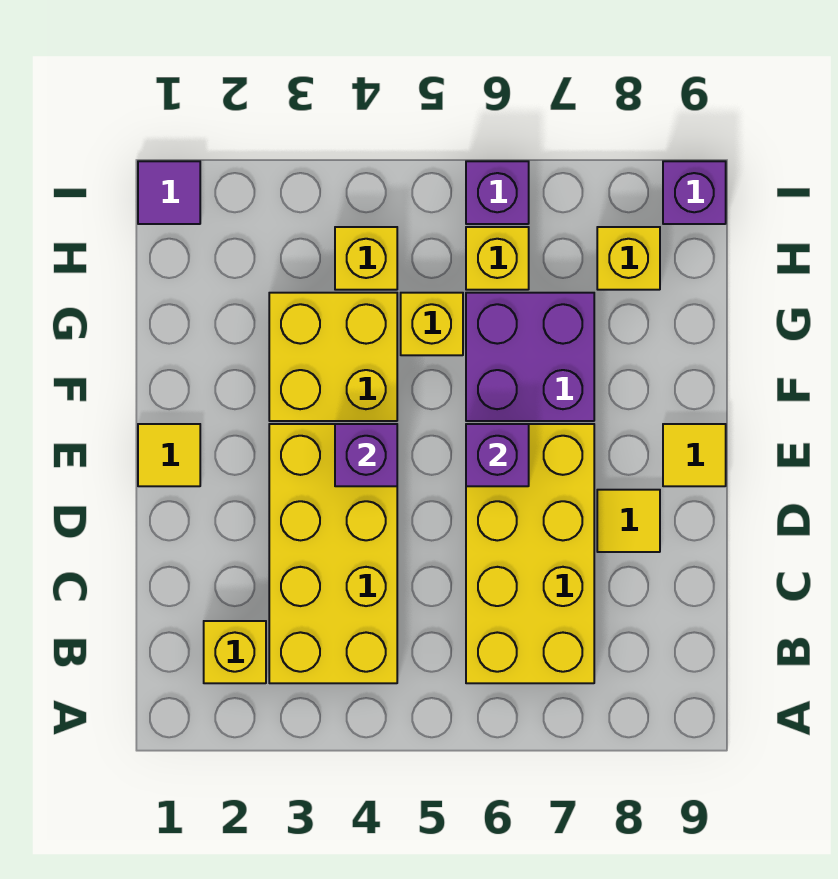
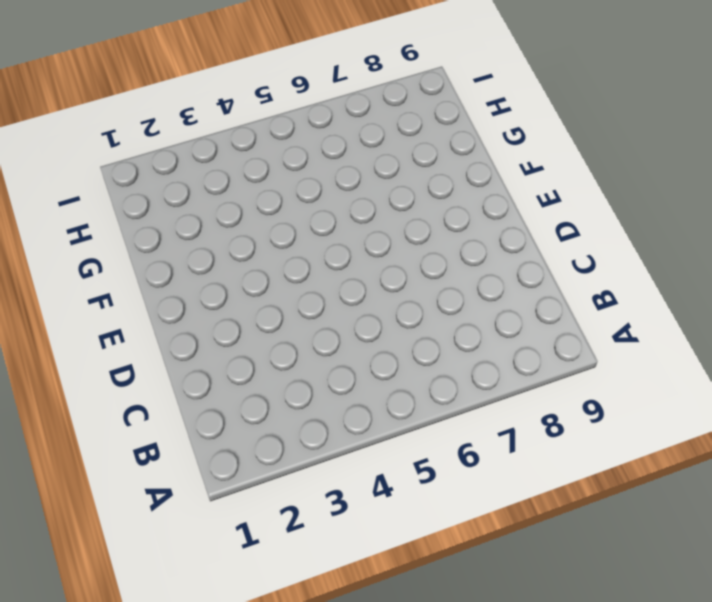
none -> yellow 1x1 brick [204,621,266,683]
none -> yellow 2x4 brick [269,424,397,683]
none -> yellow 2x4 brick [466,424,594,683]

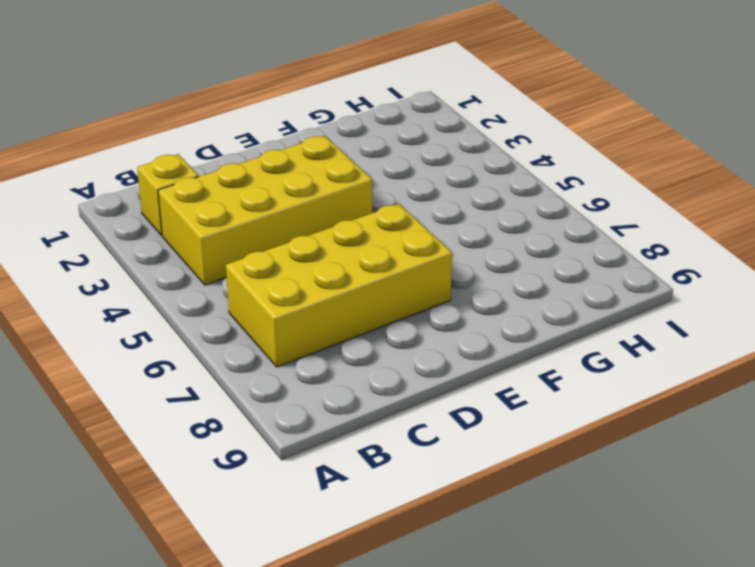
none -> yellow 1x1 tile [597,490,660,552]
none -> yellow 1x1 tile [138,424,200,486]
none -> yellow 1x1 tile [663,424,726,486]

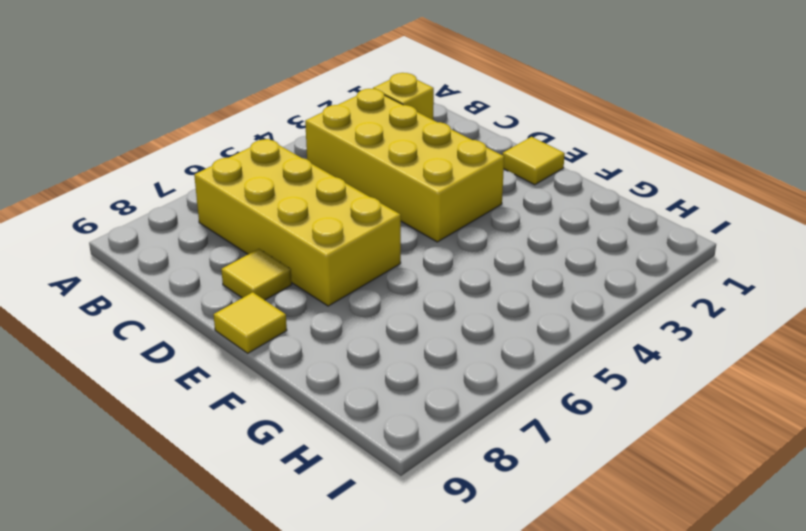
none -> yellow 2x2 brick [269,293,397,421]
none -> purple 2x2 brick [466,293,594,421]
none -> yellow 1x1 brick [401,293,463,355]

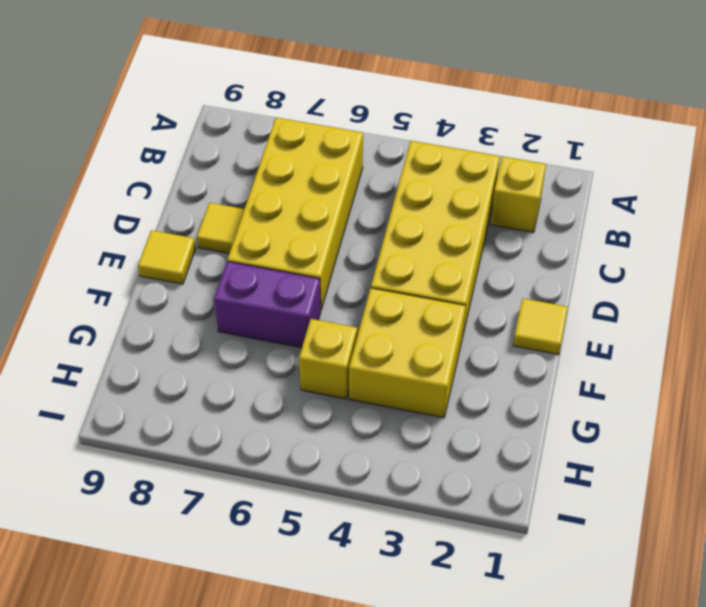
purple 1x2 brick [214,261,321,348] -> purple 2x2 brick [466,293,594,421]
none -> yellow 1x1 brick [335,227,397,290]
none -> yellow 1x1 brick [466,227,529,290]
none -> yellow 1x1 brick [597,227,660,290]

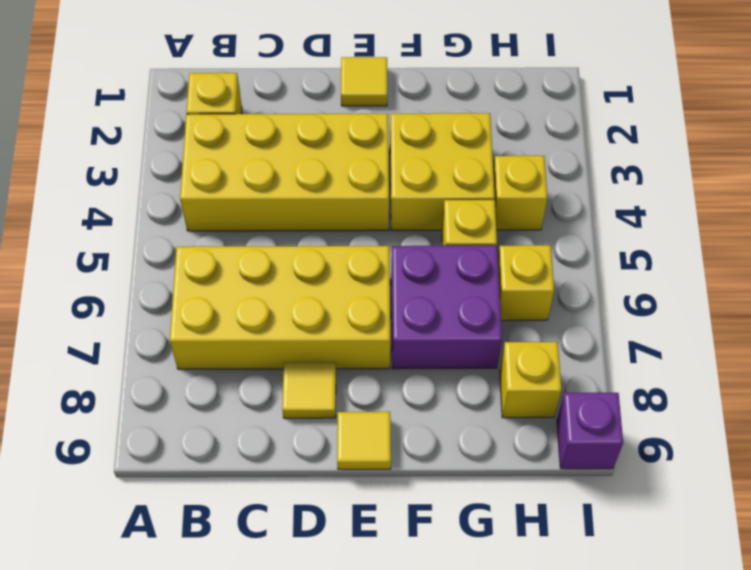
none -> purple 1x1 tile [138,161,200,224]
none -> purple 1x1 brick [466,161,529,224]
none -> purple 1x1 brick [335,424,397,486]

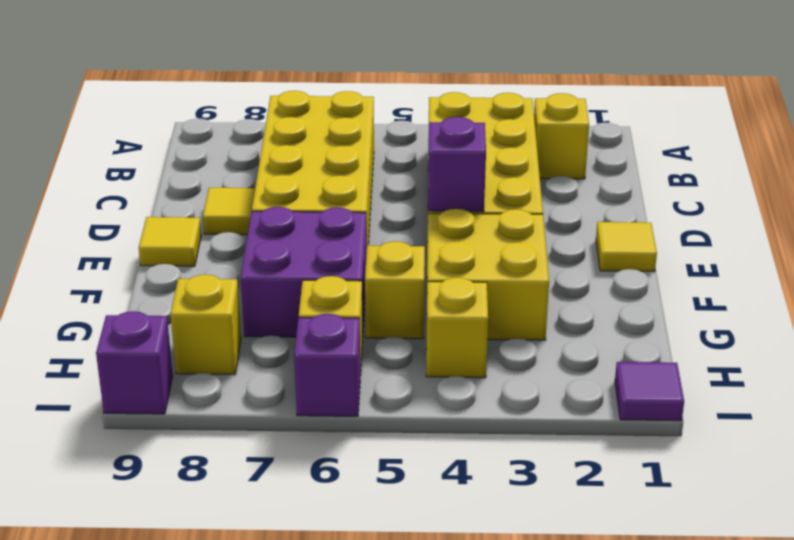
none -> purple 1x1 brick [466,424,529,486]

